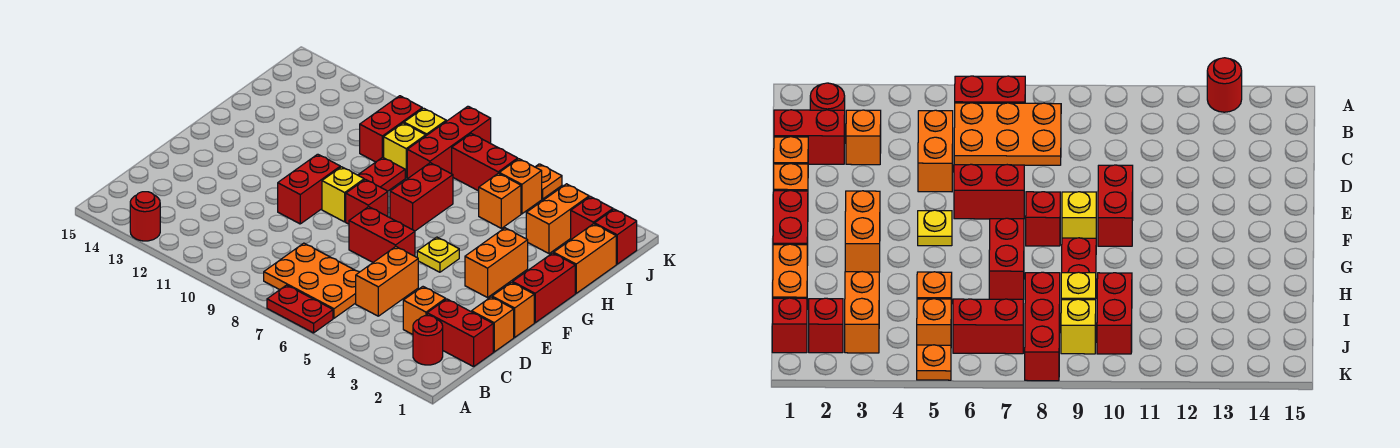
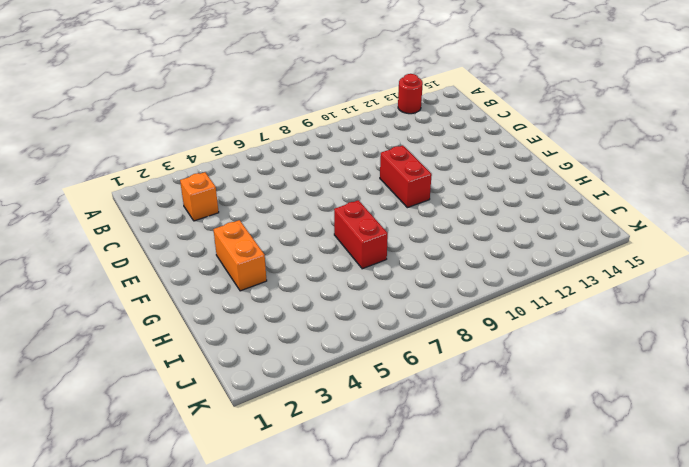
none -> red 1x2 plate [267,285,333,333]
none -> red 1x1 round brick [413,316,443,365]
none -> orange 2x3 plate [264,243,359,318]
none -> red 1x2 brick [427,299,493,367]

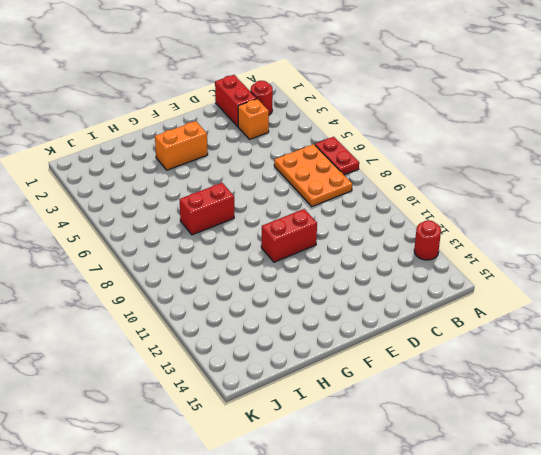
none -> orange 1x2 brick [356,247,418,316]
none -> orange 1x1 brick [472,297,514,352]
none -> orange 1x1 brick [492,282,534,337]
none -> red 1x2 brick [349,207,415,262]

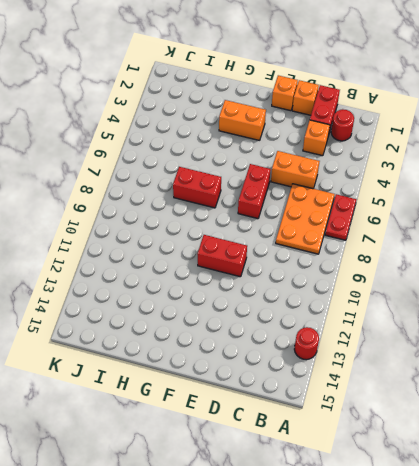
none -> red 1x2 brick [513,253,575,323]
none -> yellow 1x1 plate [417,237,459,272]
none -> red 1x1 brick [346,179,388,224]
none -> yellow 1x1 brick [322,167,364,222]

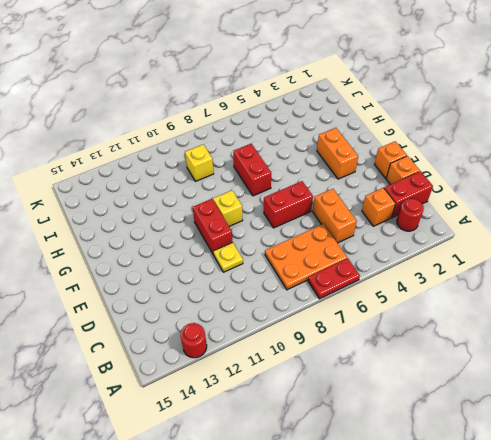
yellow 1x1 plate [213,243,243,272] -> yellow 1x1 plate moved to [417,237,459,272]
none -> red 1x2 brick [513,253,575,323]
none -> red 1x1 brick [346,179,388,224]
none -> red 1x2 plate [358,157,405,191]
none -> orange 1x2 brick [554,224,616,293]

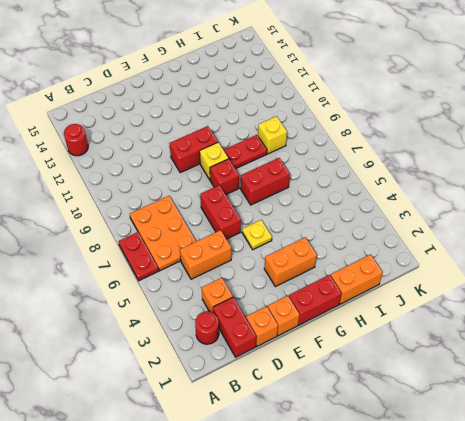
none -> orange 1x2 brick [526,184,589,254]
none -> orange 1x1 brick [479,173,521,228]
none -> red 1x3 brick [407,106,491,179]
none -> red 1x2 brick [360,96,422,162]

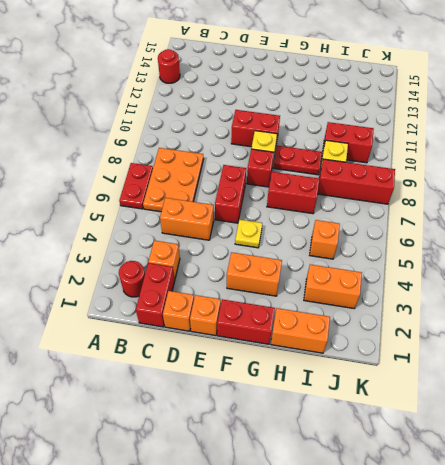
none -> red 1x1 brick [595,209,637,264]
none -> red 1x1 brick [571,196,613,239]
none -> orange 1x1 brick [499,159,542,214]
none -> red 1x2 brick [452,134,518,191]

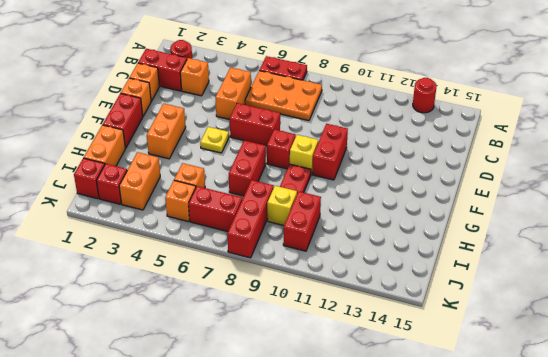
none -> yellow 1x1 brick [404,108,446,136]
none -> orange 1x1 plate [536,164,562,199]

